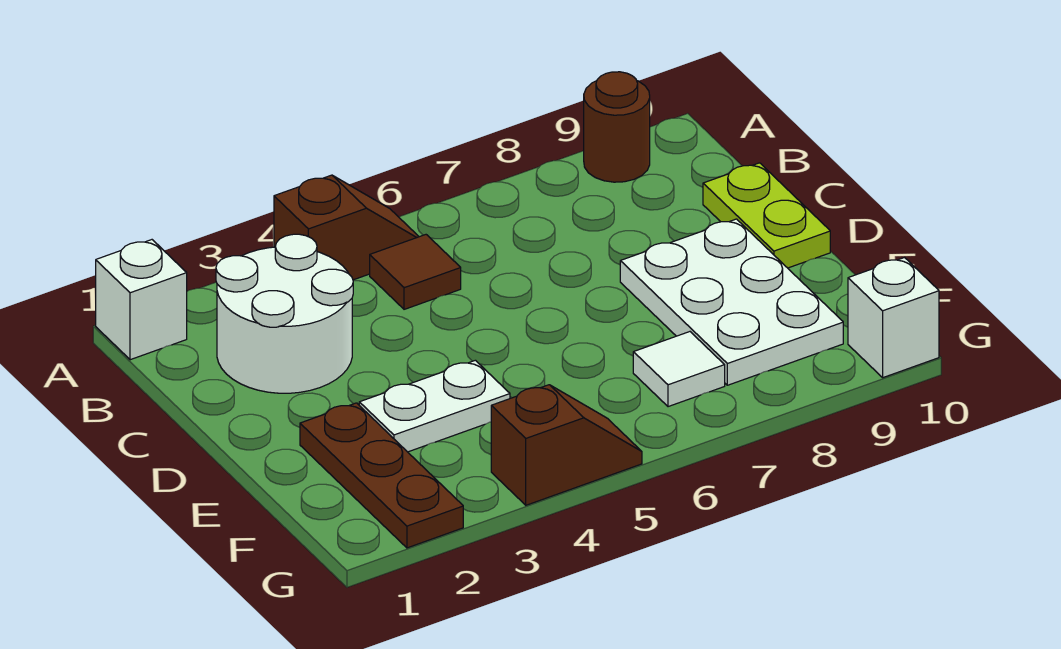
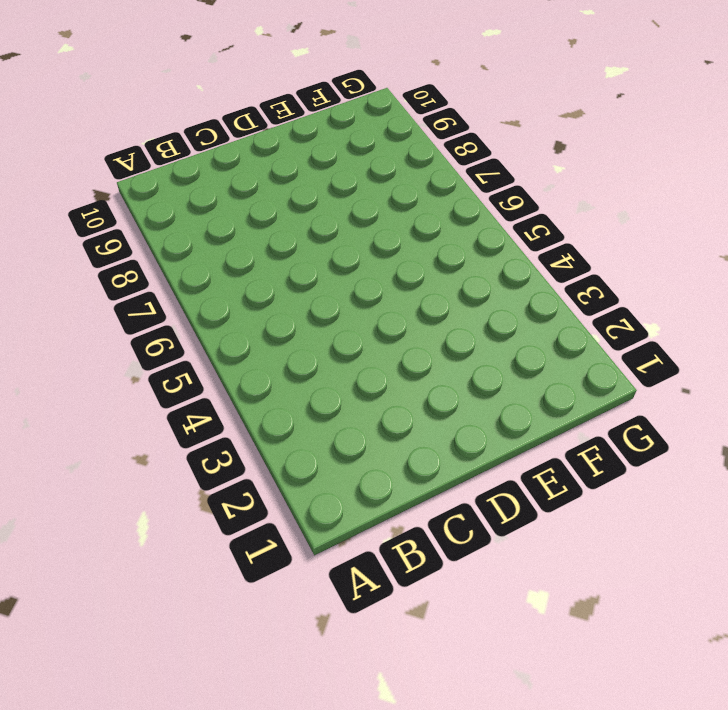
none -> white 1x1 brick [96,240,187,360]
none -> brown 1x2 slope [274,175,419,280]
none -> brown 1x1 round brick [584,72,650,182]

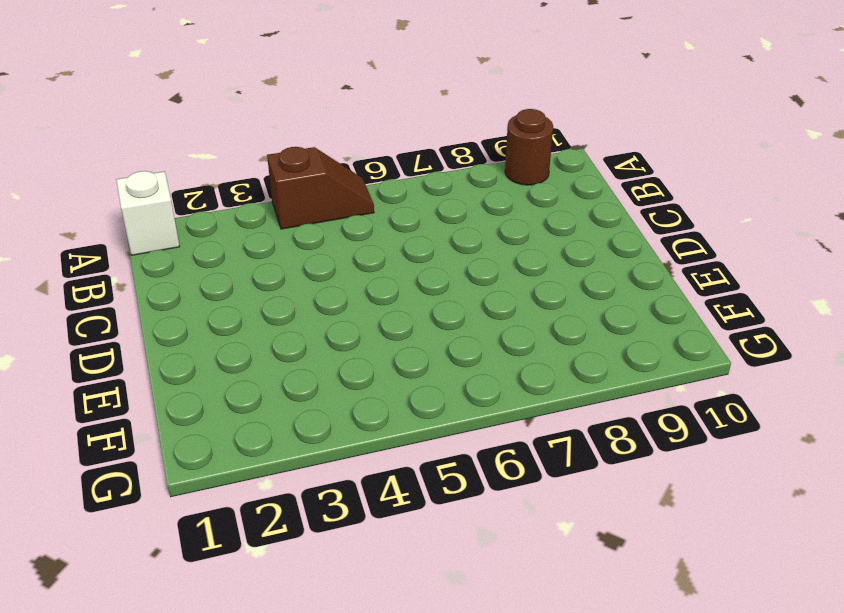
none -> white 2x2 round brick [216,234,353,393]
none -> brown 1x1 tile [370,235,461,309]
none -> lime 1x2 plate [703,163,830,268]

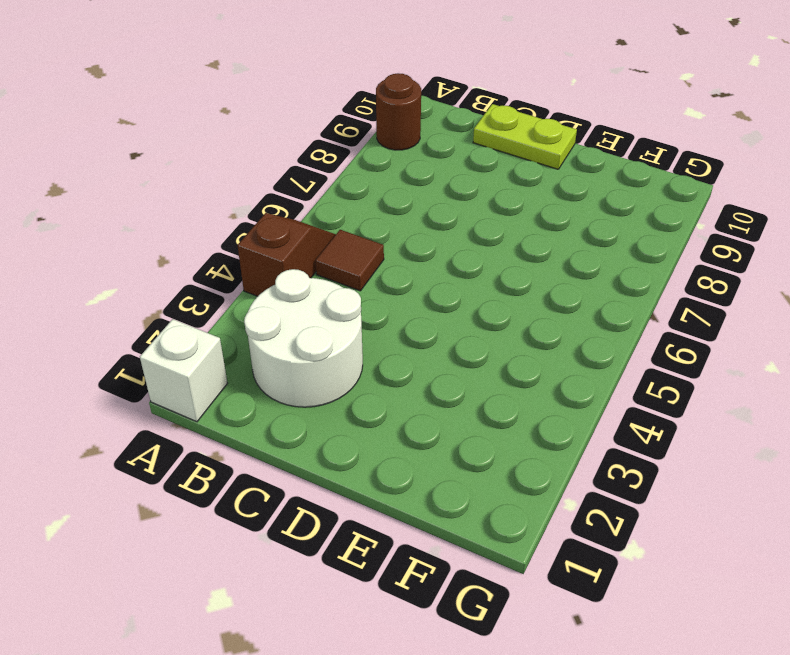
none -> white 2x3 plate [620,219,843,385]
none -> brown 1x3 plate [300,403,463,548]
none -> white 1x2 plate [359,360,510,452]

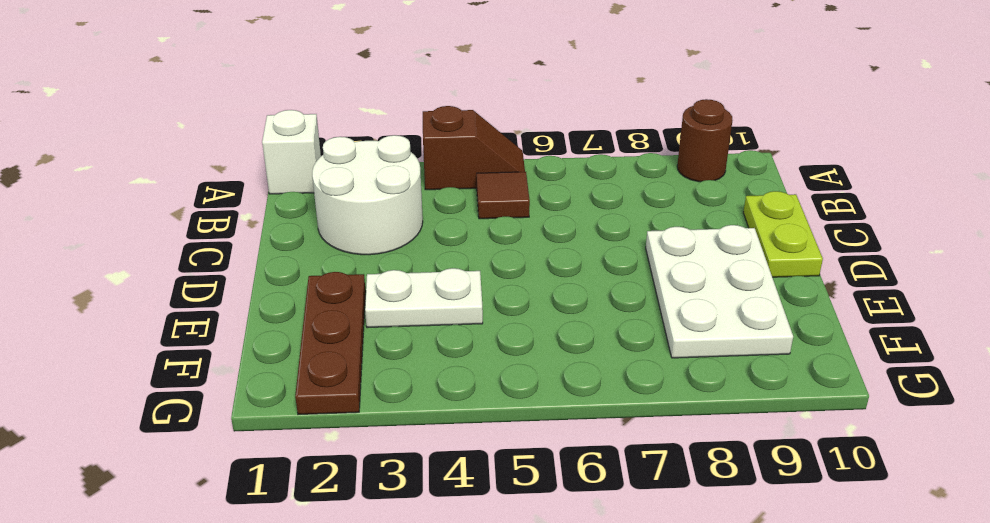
none -> white 1x1 tile [633,332,725,407]
none -> brown 1x2 slope [491,385,642,505]
none -> white 1x1 brick [848,258,939,378]

